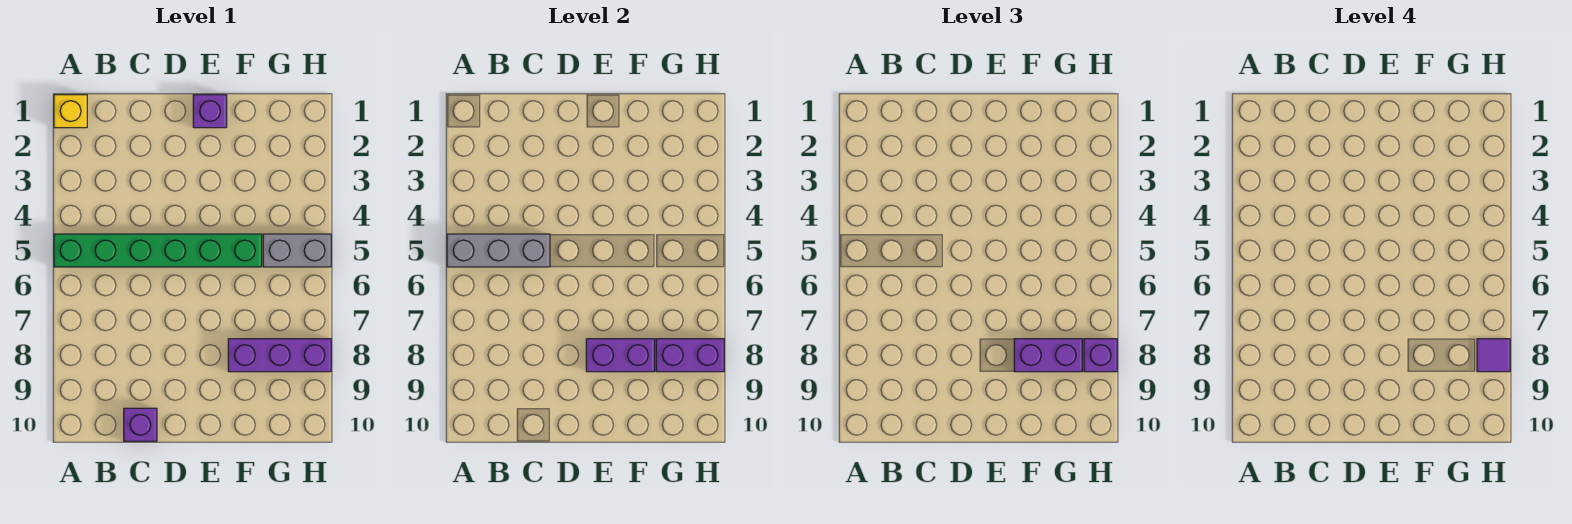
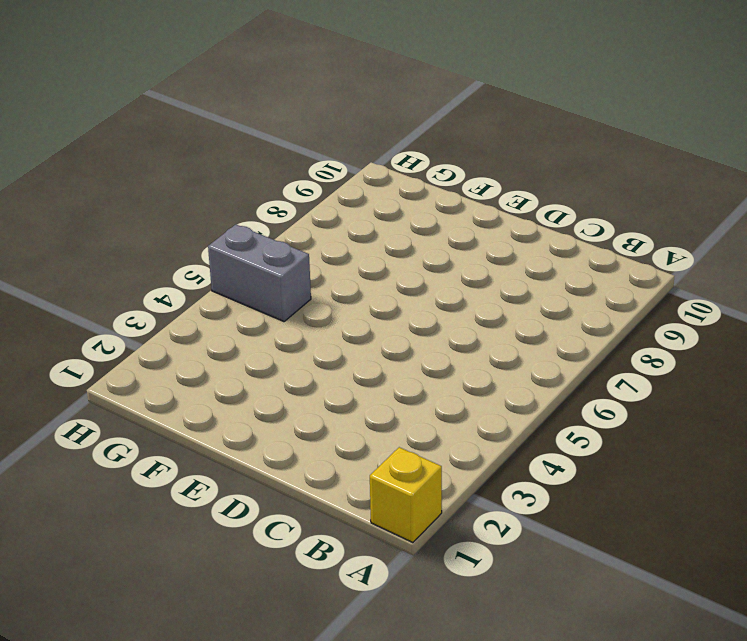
none -> green 1x6 brick [54,234,262,267]
none -> purple 1x1 brick [124,408,157,441]
none -> purple 1x1 brick [193,95,227,128]

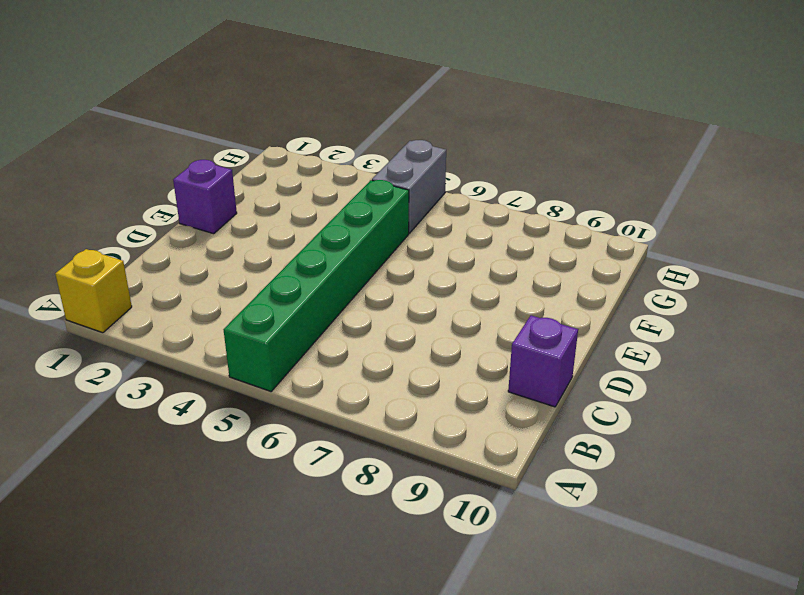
none -> purple 1x3 brick [228,339,331,372]
none -> grey 1x3 brick [447,234,550,267]
none -> purple 1x2 brick [586,339,655,372]

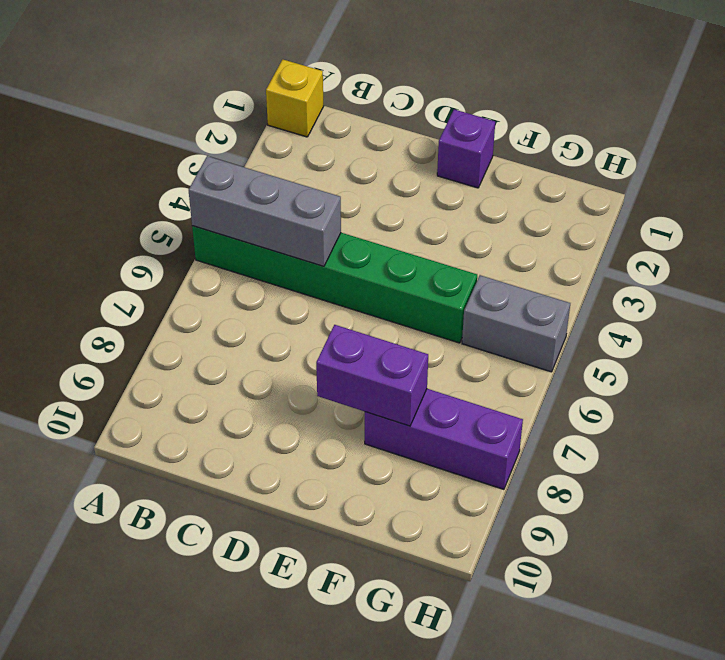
none -> purple 1x1 brick [124,408,157,441]
none -> purple 1x2 brick [656,339,724,372]
none -> purple 1x2 brick [1014,339,1082,372]

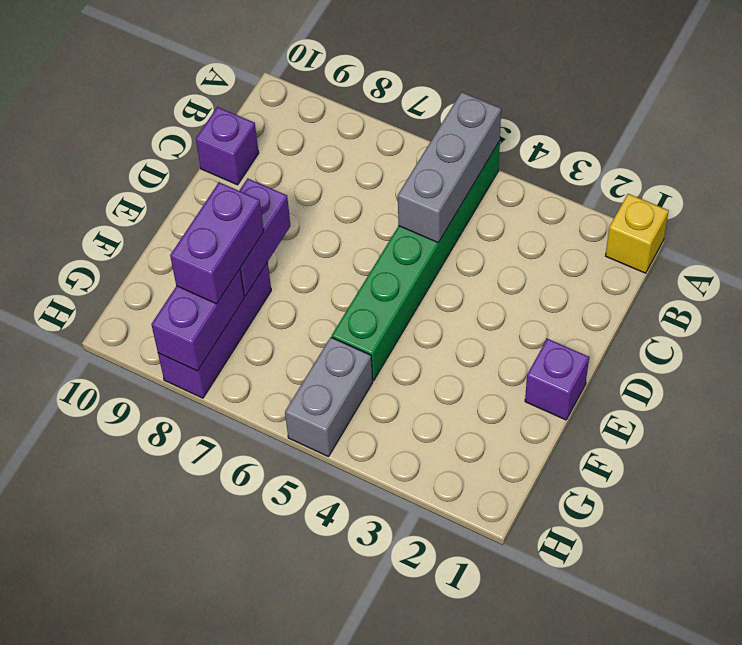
none -> purple 1x1 brick [1084,339,1117,372]
none -> purple 1x1 tile [1477,339,1510,372]

